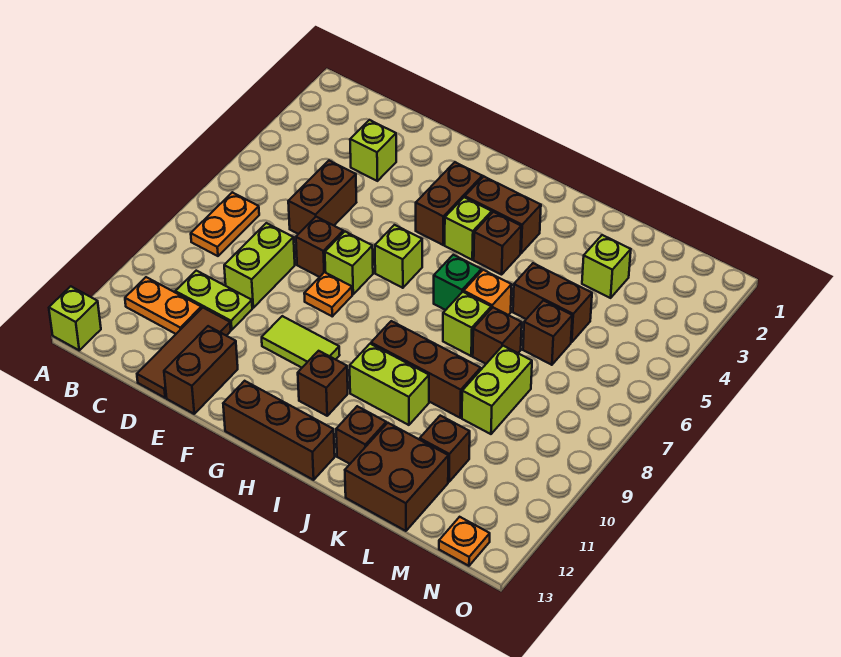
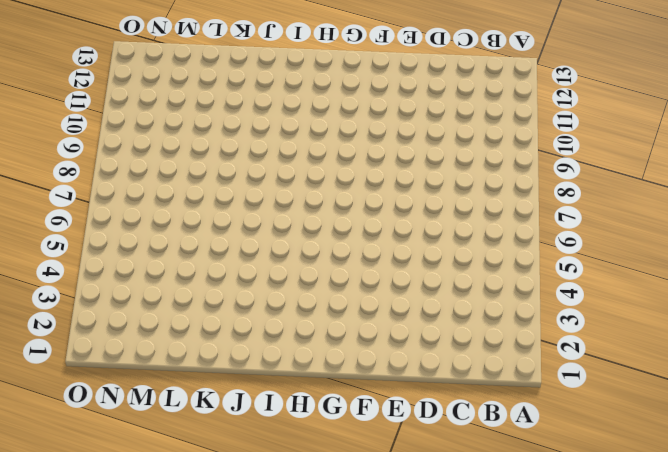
none -> lime 1x1 brick [49,286,101,350]
none -> orange 1x2 plate [191,192,259,256]
none -> orange 1x2 plate [125,277,202,334]
none -> lime 1x2 plate [175,271,252,330]

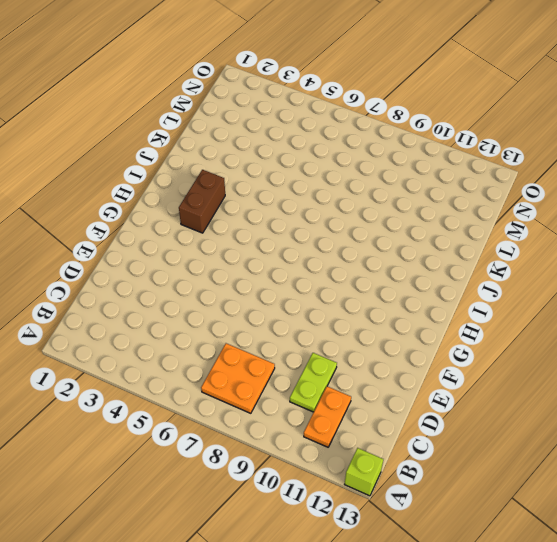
orange 2x2 plate [201,343,275,413] -> orange 1x2 plate [191,192,259,256]
none -> lime 1x1 brick [350,120,396,181]
none -> brown 1x2 brick [288,161,356,234]
none -> lime 1x2 brick [224,223,295,308]
none -> brown 1x3 tile [137,308,231,398]

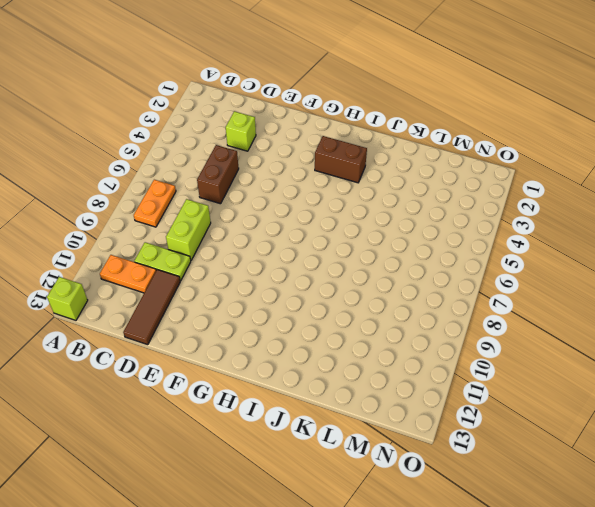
none -> brown 1x1 brick [296,217,343,277]
none -> brown 1x2 brick [164,326,238,414]
none -> lime 1x1 brick [325,232,373,294]
none -> orange 1x1 plate [304,272,352,316]

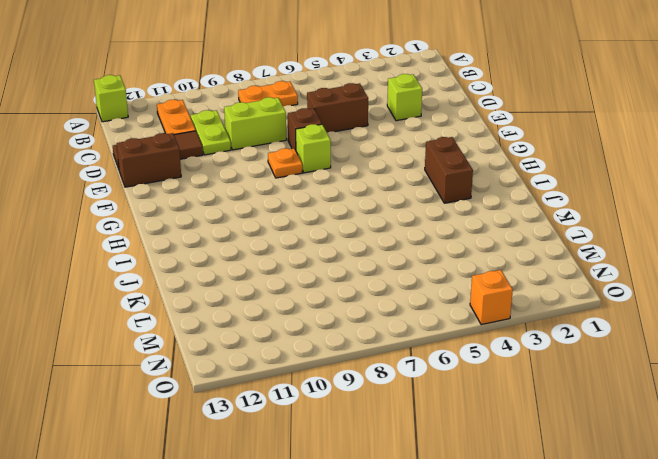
orange 1x1 brick [470,270,513,325] -> orange 1x1 brick moved to [464,270,512,315]
none -> lime 1x2 tile [262,316,340,368]
none -> brown 1x2 brick [416,162,482,245]
none -> lime 1x1 brick [375,225,422,288]
none -> brown 1x3 brick [223,381,335,480]

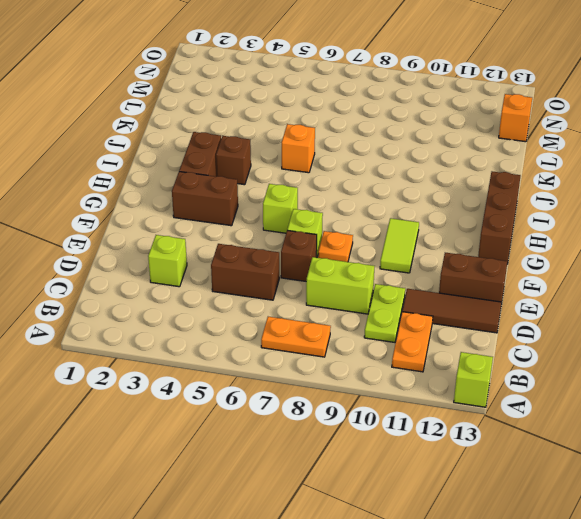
orange 1x1 brick [499,94,532,142] -> none
none -> lime 1x1 brick [445,197,492,260]
none -> brown 1x1 brick [298,351,348,416]
none -> green 1x1 brick [434,255,482,310]
none -> brown 1x3 brick [371,321,481,418]

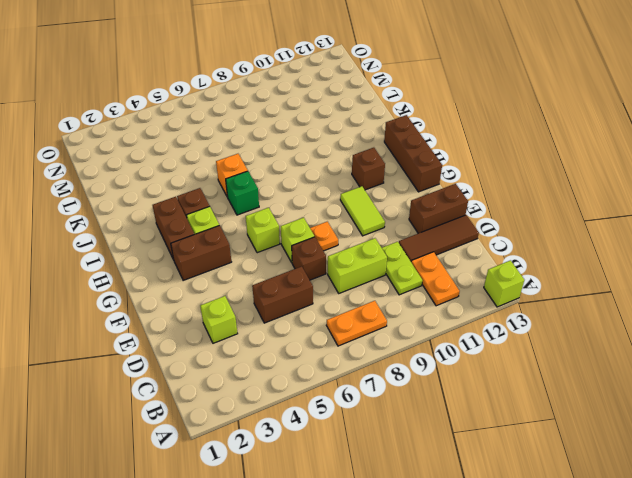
none -> brown 1x3 brick [371,321,481,418]
none -> lime 1x2 brick [350,344,429,425]
none -> lime 1x1 brick [443,292,491,356]
none -> brown 1x1 brick [336,406,386,464]

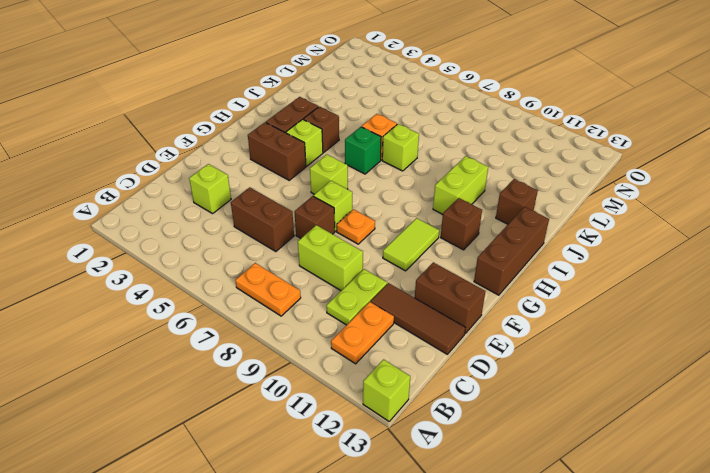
none -> brown 1x3 brick [371,321,481,418]
none -> brown 1x2 brick [513,263,592,342]
none -> brown 1x1 brick [473,307,522,364]
none -> brown 2x2 brick [345,423,448,531]

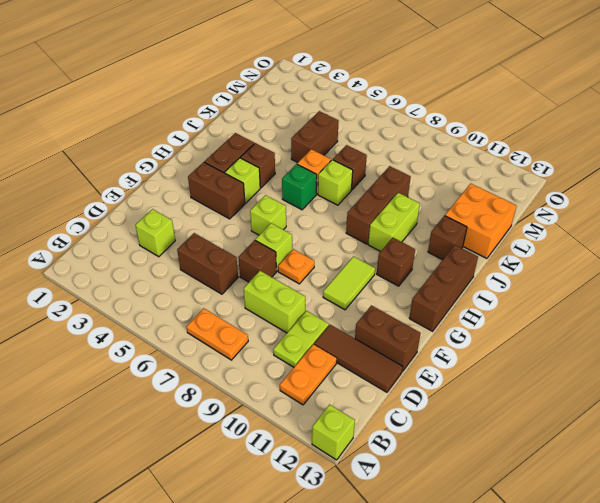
orange 2x2 brick [445,184,517,259] -> brown 2x2 brick [345,423,448,531]
none -> lime 1x1 brick [582,235,631,298]
none -> brown 1x1 brick [523,300,572,365]
none -> lime 1x2 brick [462,346,532,434]
none -> brown 1x1 brick [420,416,470,482]

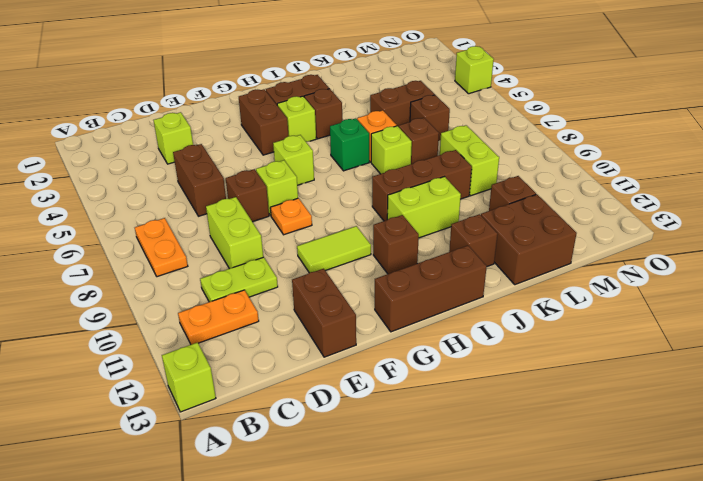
lime 1x1 brick [455,46,494,94] -> lime 1x1 brick moved to [582,235,631,298]
none -> brown 1x3 tile [137,308,231,398]
none -> orange 1x1 plate [439,517,490,566]

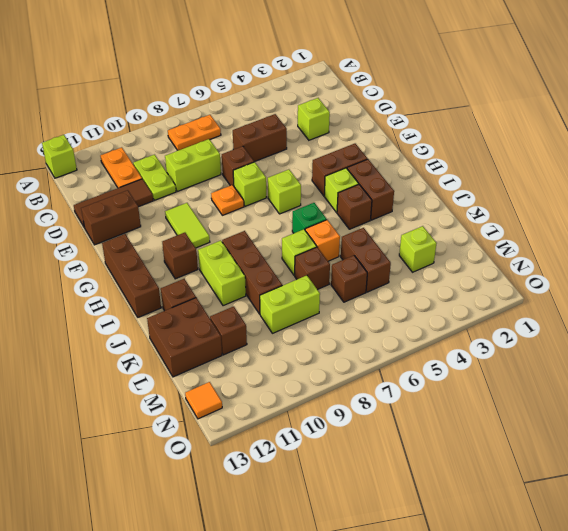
orange 1x1 tile [185,382,222,419] -> orange 1x1 plate [439,517,490,566]

